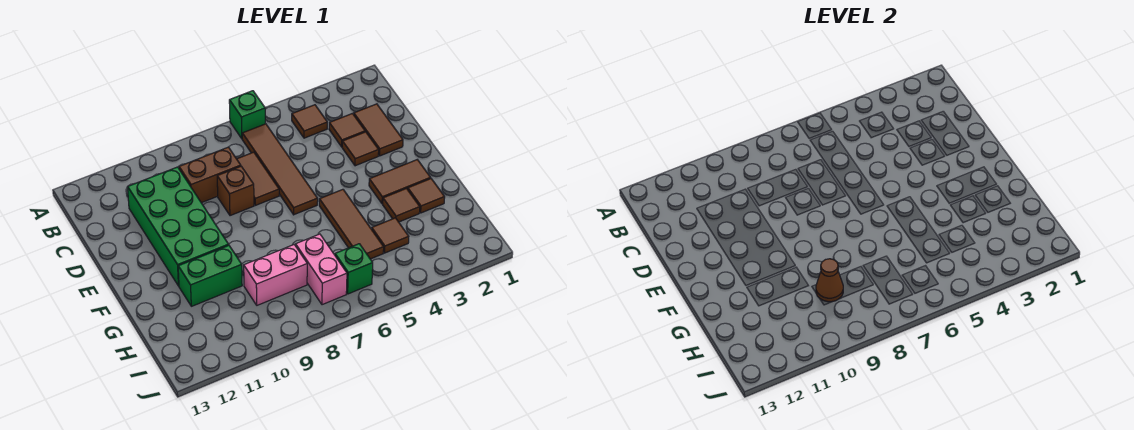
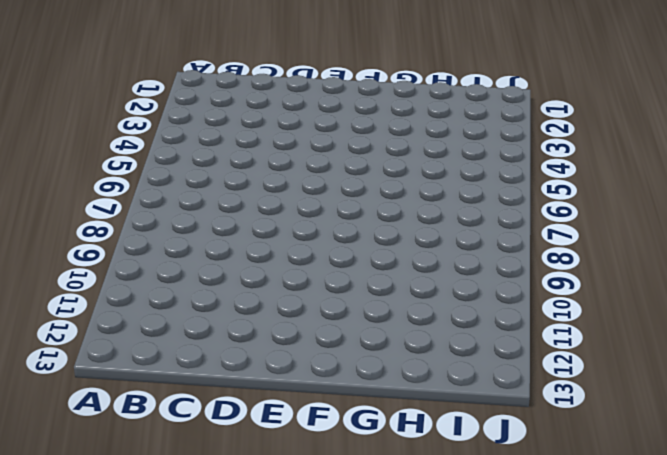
none -> green 1x1 brick [229,91,265,139]
none -> brown 1x1 tile [292,105,327,138]
none -> brown 1x4 tile [242,124,318,215]

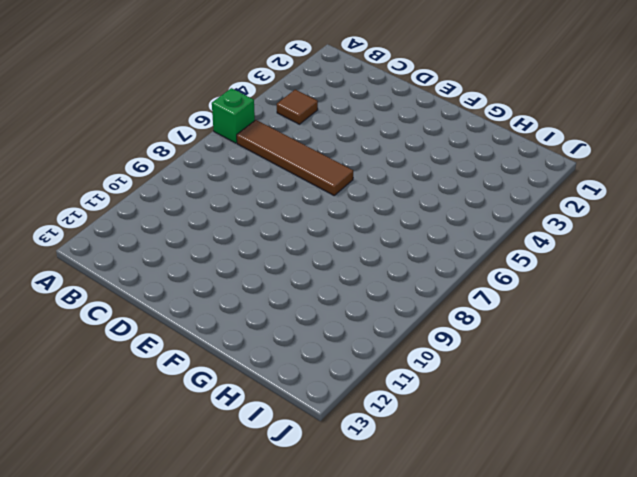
none -> brown 1x2 tile [354,104,403,156]
none -> brown 1x1 tile [329,113,365,147]
none -> brown 1x2 tile [237,152,279,205]

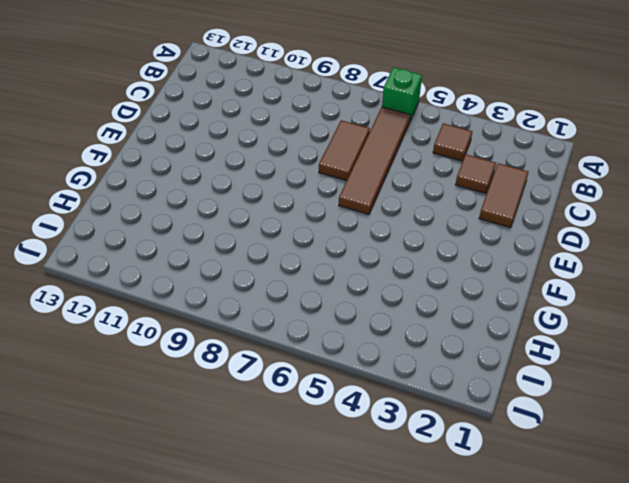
none -> brown 1x2 brick [179,147,241,203]
none -> green 2x4 brick [128,167,229,286]
none -> brown 1x1 tile [342,132,379,166]

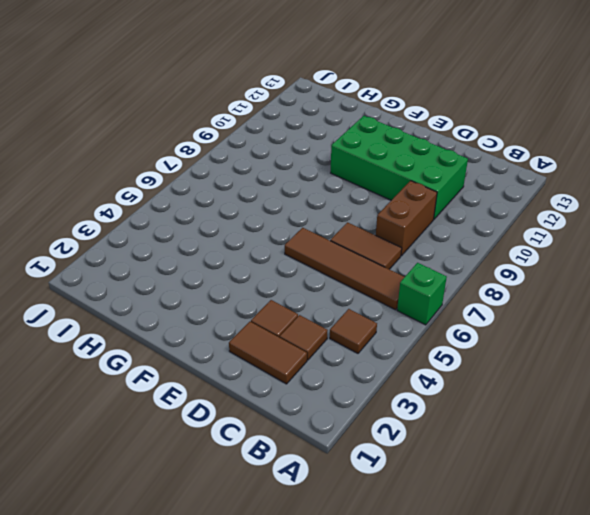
none -> brown 1x1 brick [217,166,254,216]
none -> brown 1x2 tile [369,160,431,204]
none -> brown 1x3 tile [319,189,384,259]

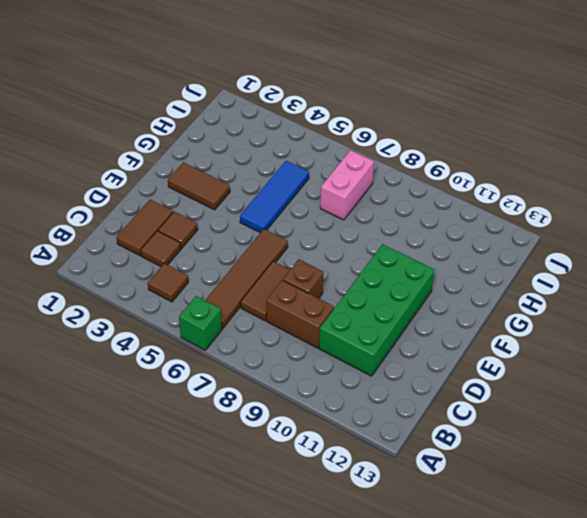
blue 1x3 tile [240,161,309,233] -> brown 1x3 tile [319,189,384,259]
none -> brown 1x1 tile [408,179,445,213]
none -> brown 1x1 tile [383,188,420,222]
none -> green 1x2 brick [178,245,242,306]

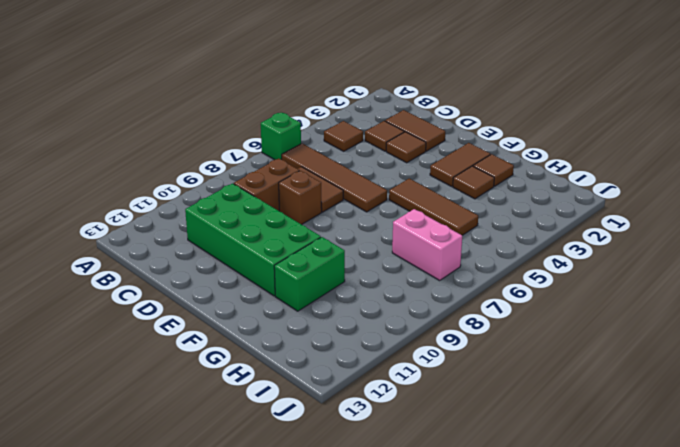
none -> brown 1x1 tile [372,218,409,253]
none -> pink 1x2 brick [244,245,307,305]
none -> green 1x1 brick [335,244,373,294]

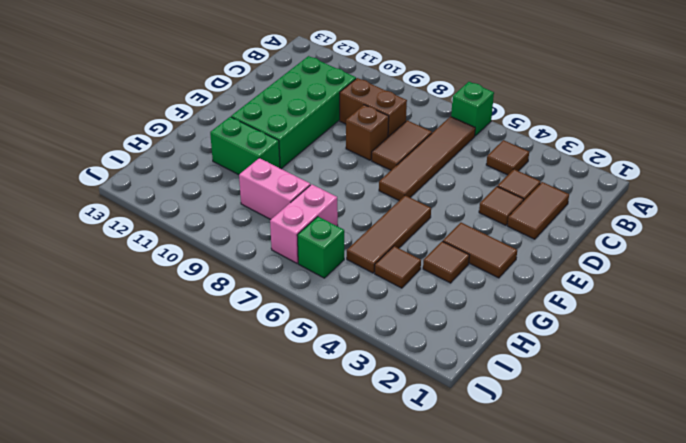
none -> brown 1x1 tile [408,179,445,213]
none -> brown 1x1 cone [816,259,843,302]

